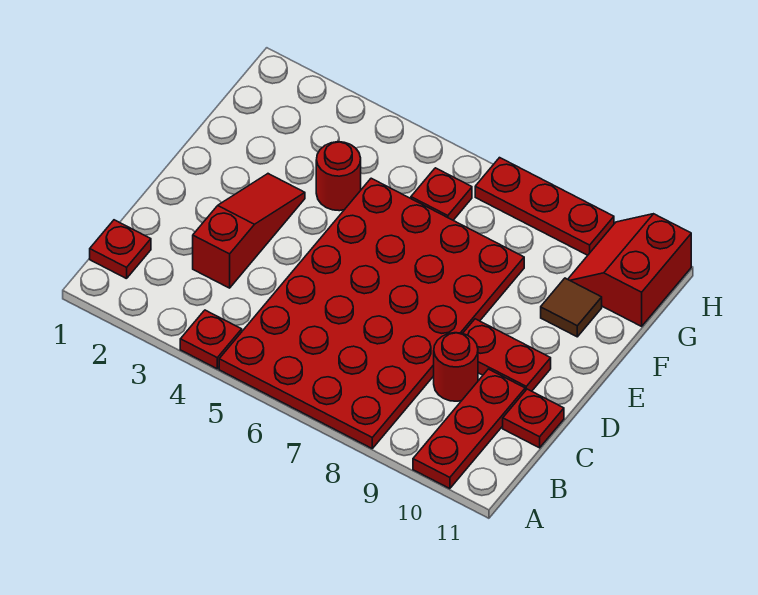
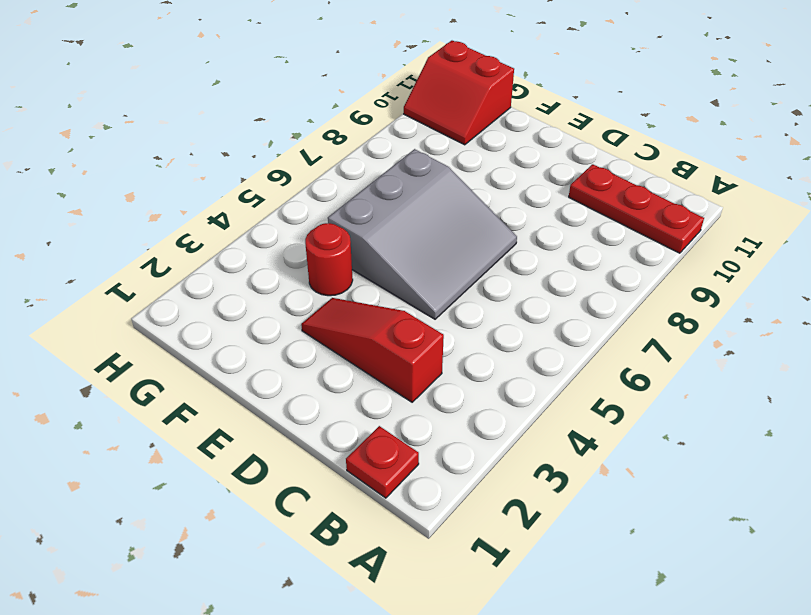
grey 3x3 slope [328,149,517,319] -> red 4x6 plate [219,178,524,448]
none -> red 1x1 plate [180,310,242,369]
none -> red 1x1 round brick [434,333,478,401]
none -> red 1x1 plate [503,389,564,448]

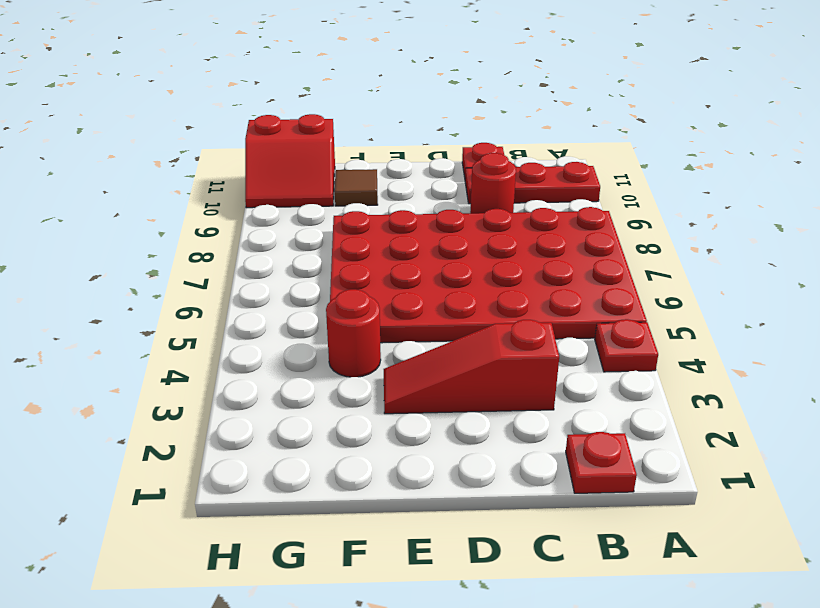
none -> red 1x2 plate [463,319,551,391]
none -> red 1x1 plate [411,168,472,220]
none -> red 1x3 plate [475,158,614,255]

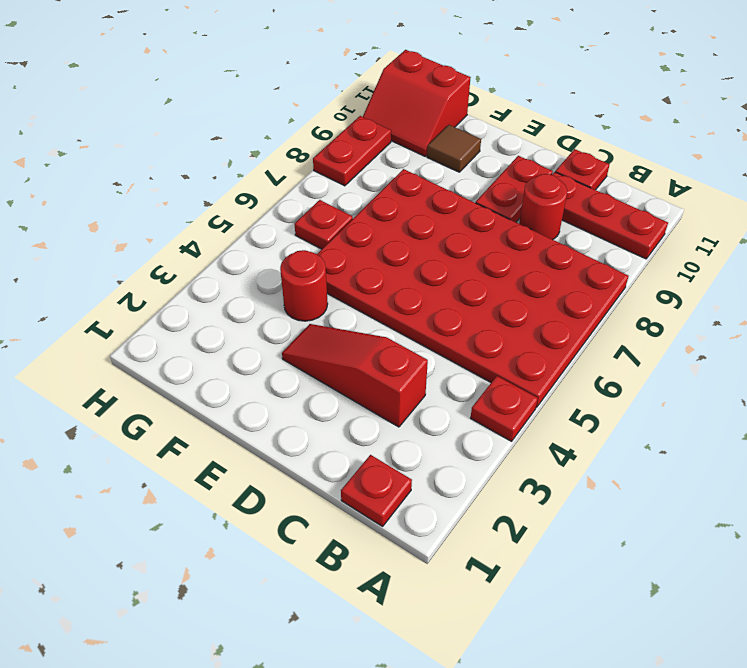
red 1x2 plate [313,116,391,186] -> red 1x3 plate [475,158,614,255]

